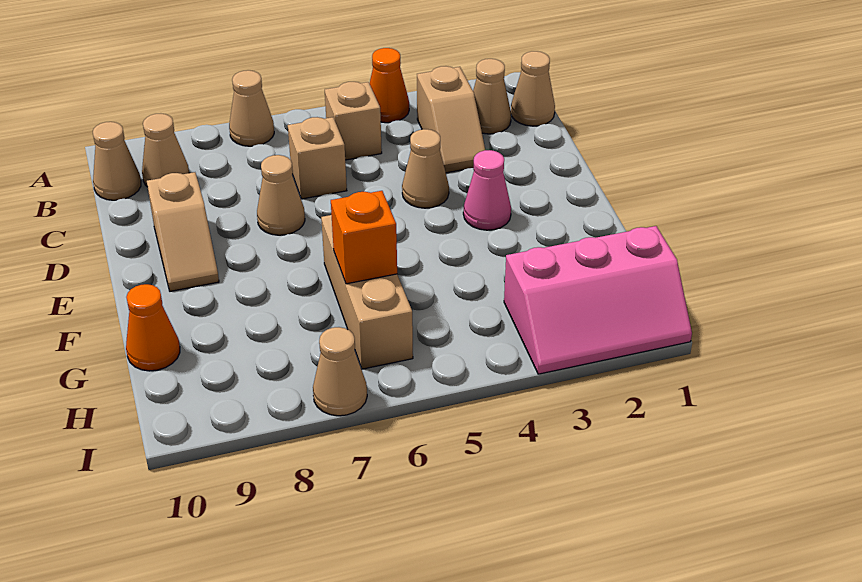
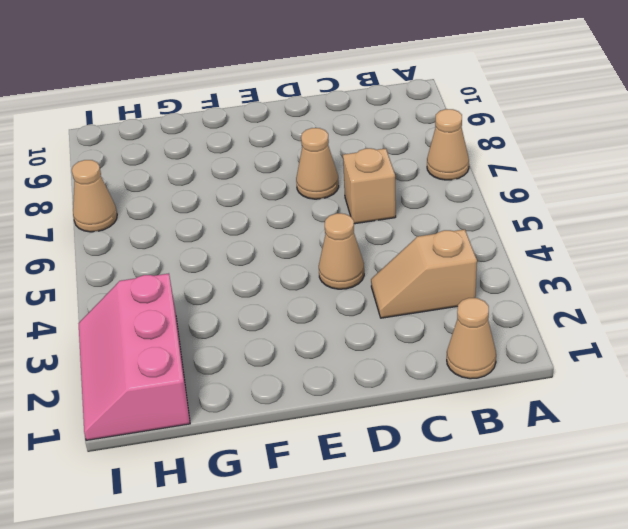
none -> orange 1x1 cone [370,48,409,123]
none -> tan 1x1 cone [473,59,511,134]
none -> tan 1x1 brick [325,82,382,160]

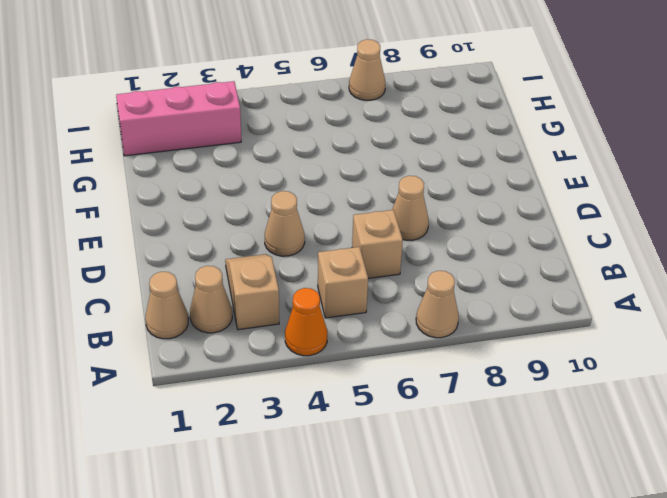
none -> tan 1x1 cone [142,114,189,186]
none -> tan 1x1 cone [93,122,141,200]
none -> tan 1x2 slope [147,172,219,291]

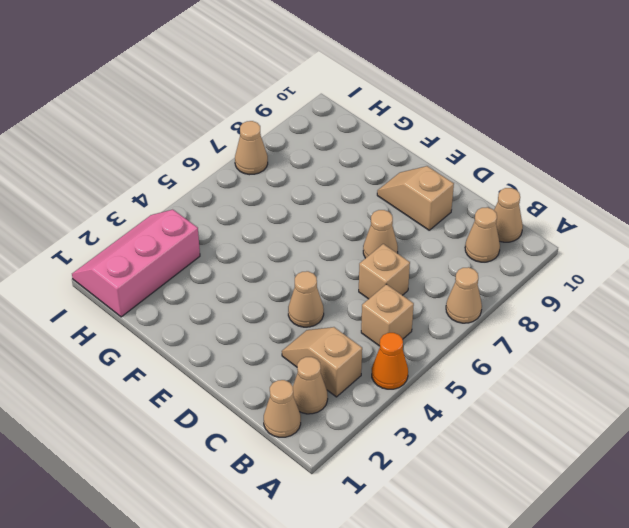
none -> pink 1x1 cone [463,150,511,230]
none -> tan 1x3 brick [321,215,413,369]
none -> orange 1x1 cone [126,284,180,371]

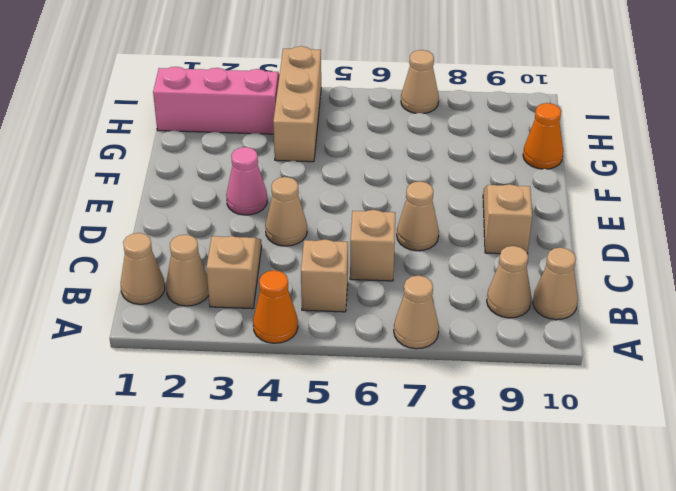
tan 1x3 brick [273,46,321,162] -> tan 1x3 brick moved to [321,215,413,369]
none -> orange 1x1 brick [331,191,397,284]

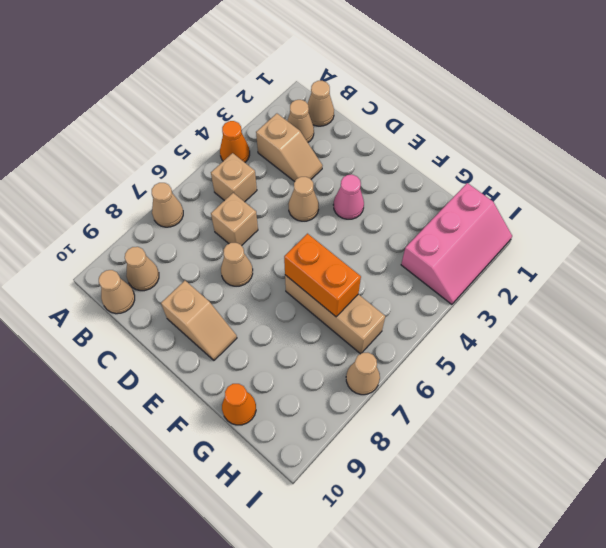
orange 1x2 brick [284,234,361,317] -> orange 1x1 brick [331,191,397,284]

